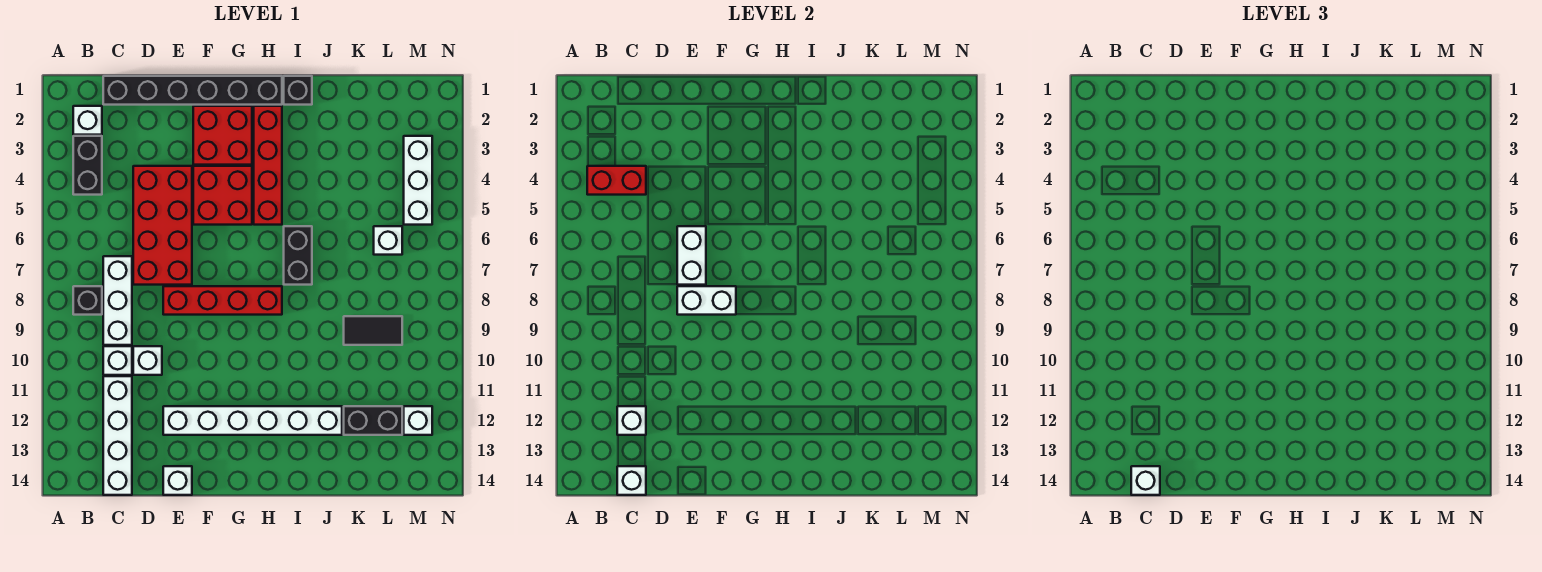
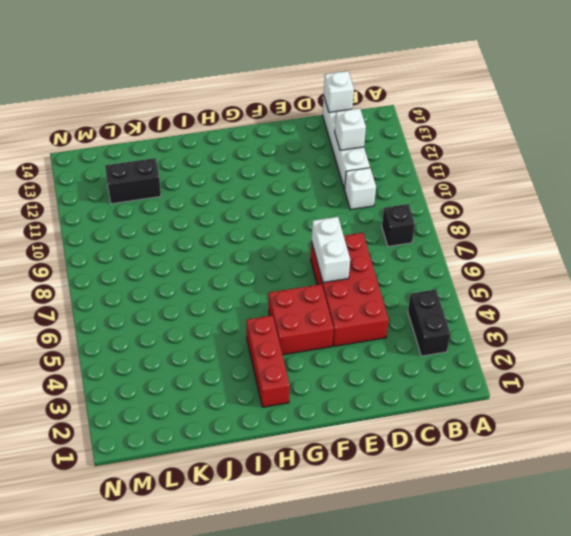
red 1x3 brick [247,315,290,407] -> red 1x4 brick [254,106,282,225]
none -> white 1x1 brick [73,106,102,135]
none -> black 1x6 brick [103,76,282,105]
none -> white 1x3 brick [103,256,132,345]

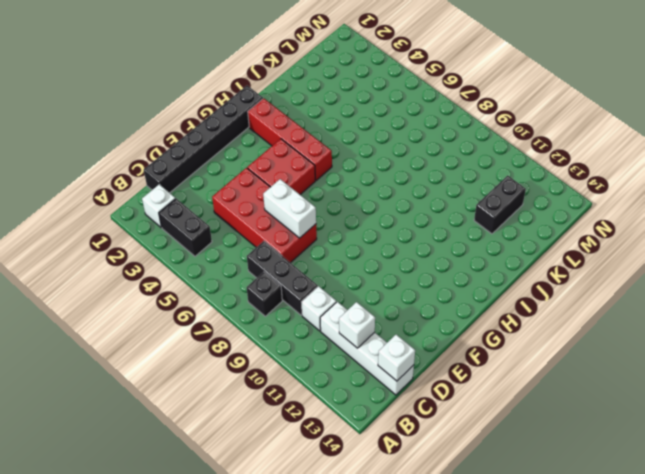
black 1x3 brick [247,241,318,315] -> white 1x3 brick [103,256,132,345]
none -> white 1x1 brick [133,346,162,375]
none -> red 1x4 brick [163,286,282,315]
none -> white 1x6 brick [163,406,342,435]

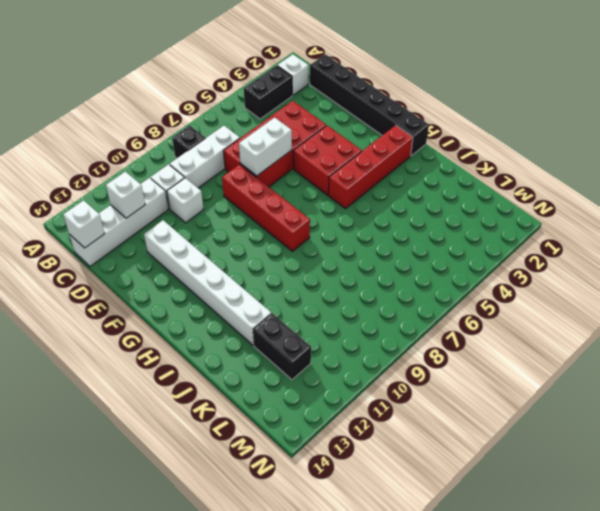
none -> white 1x1 brick [163,466,192,495]
none -> red 2x2 brick [193,106,252,165]
none -> black 1x1 brick [284,76,312,105]

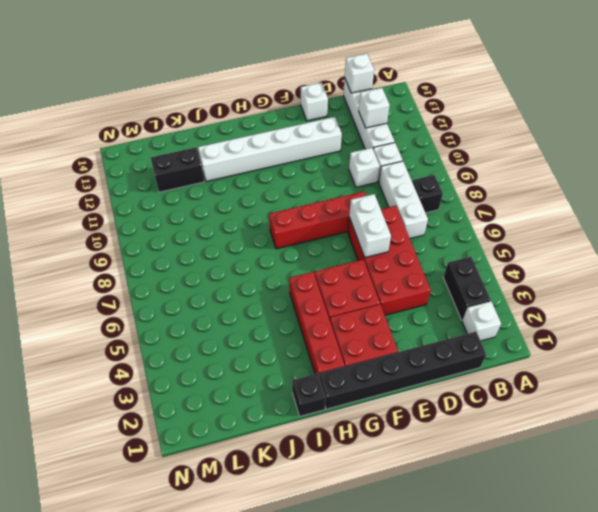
none -> black 1x2 brick [284,226,312,285]
none -> black 1x2 tile [344,316,402,345]
none -> white 1x1 brick [374,226,402,255]

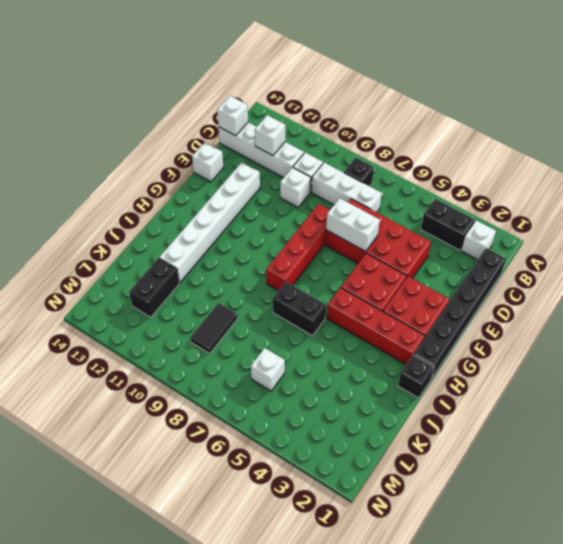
none -> white 1x3 brick [404,136,432,225]
none -> white 1x1 brick [404,406,432,435]
none -> red 1x2 brick [587,166,646,195]

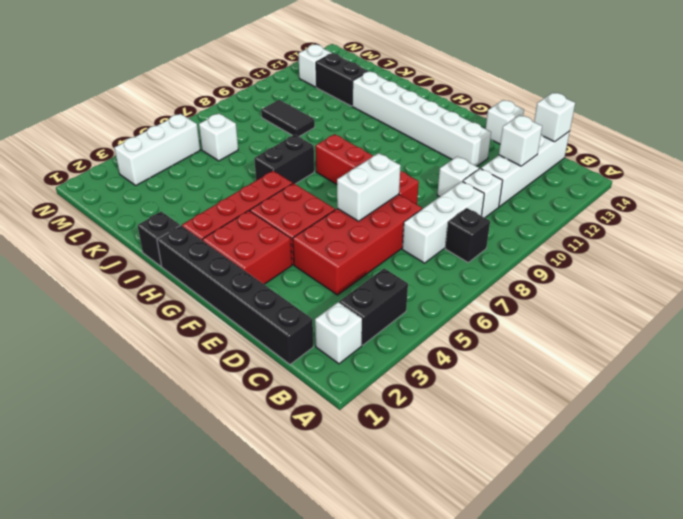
none -> red 1x2 brick [587,166,646,195]
none -> white 1x2 brick [677,286,736,315]
none -> white 1x1 brick [1131,466,1160,495]

